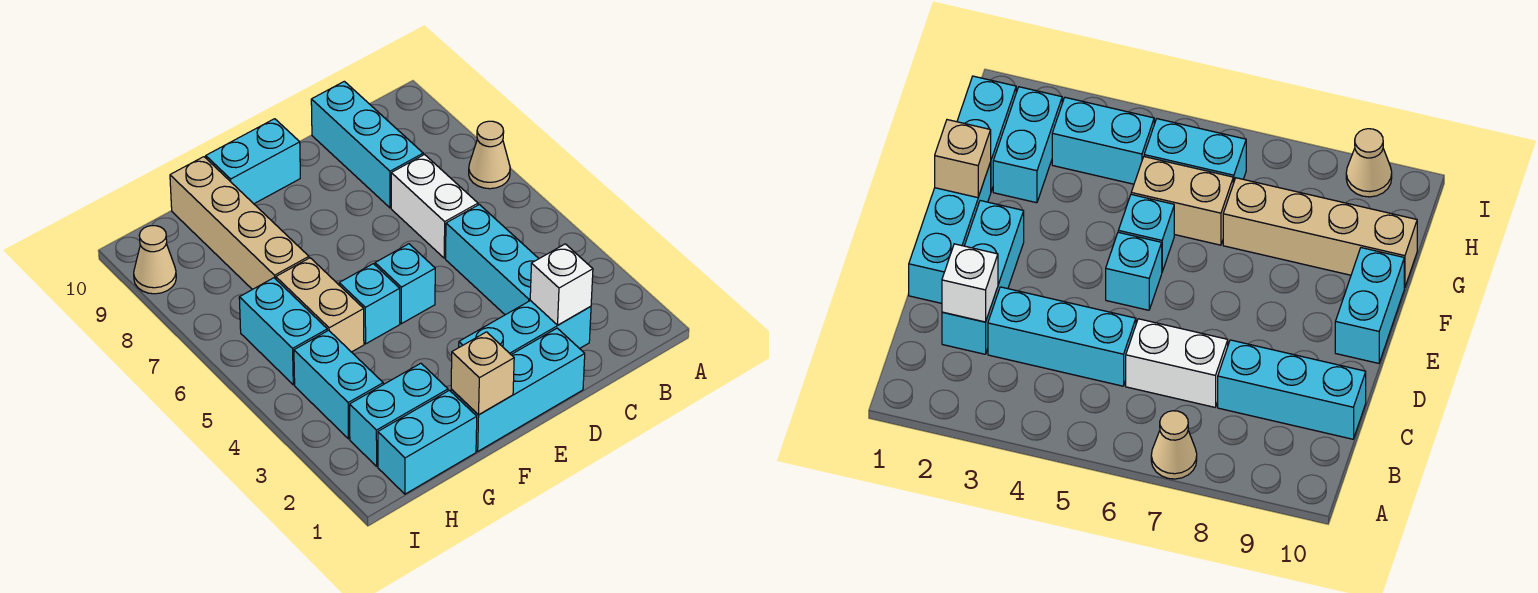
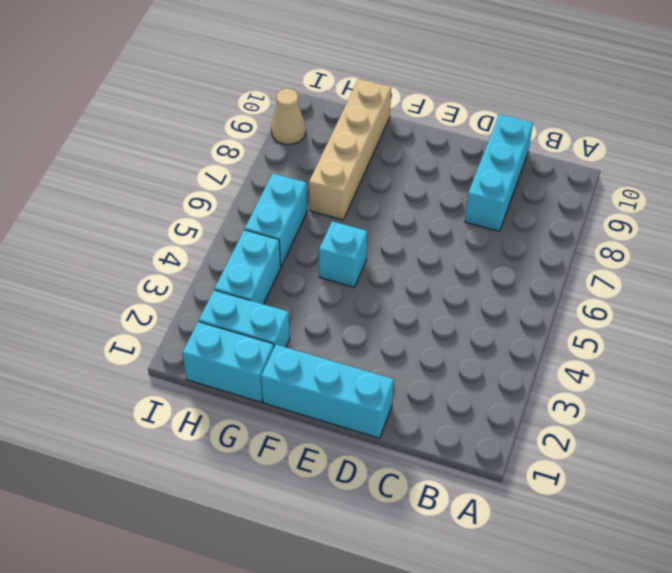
none -> tan 1x1 cone [469,121,510,189]
none -> cyan 1x3 brick [459,300,591,354]
none -> cyan 1x3 brick [446,204,539,315]

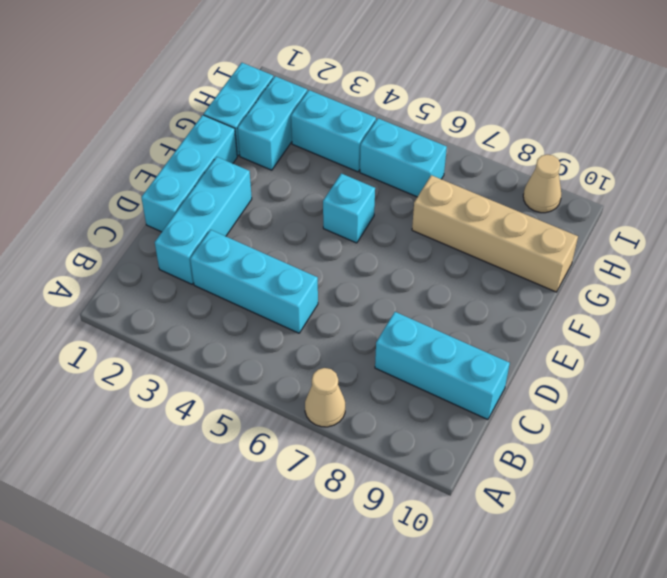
none -> white 1x2 brick [391,155,478,258]
none -> cyan 1x1 brick [375,244,435,324]
none -> cyan 1x2 brick [206,119,300,204]

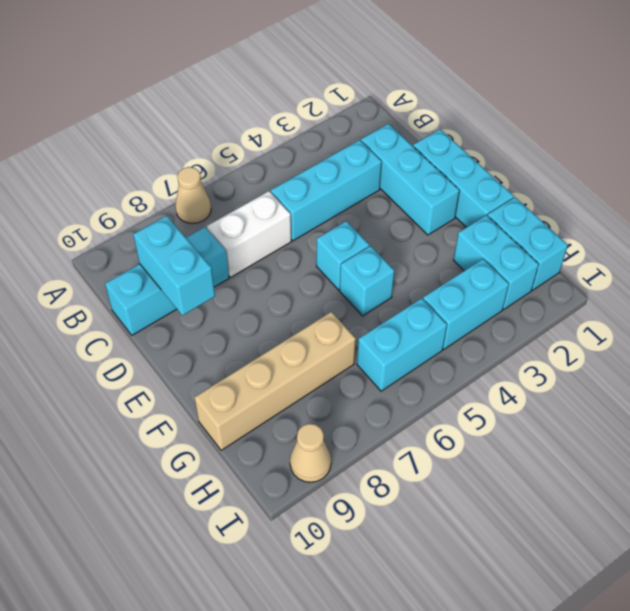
cyan 1x2 brick [133,216,215,315] -> cyan 1x2 brick moved to [206,119,300,204]
none -> tan 1x2 brick [276,258,364,352]
none -> white 1x1 brick [530,244,593,325]
none -> tan 1x1 brick [451,332,514,415]

